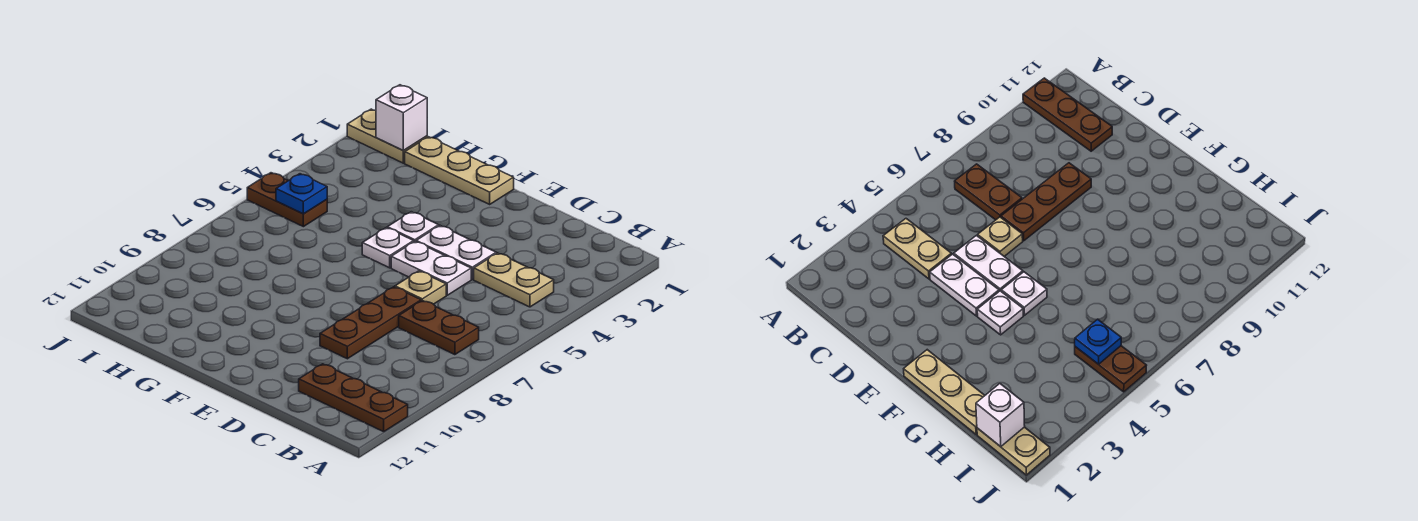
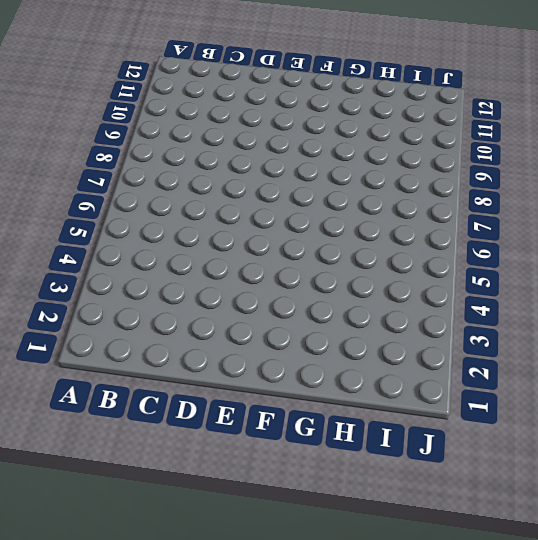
none -> brown 1x3 plate [299,364,408,432]
none -> tan 1x2 plate [474,253,554,307]
none -> brown 1x2 plate [399,300,479,355]

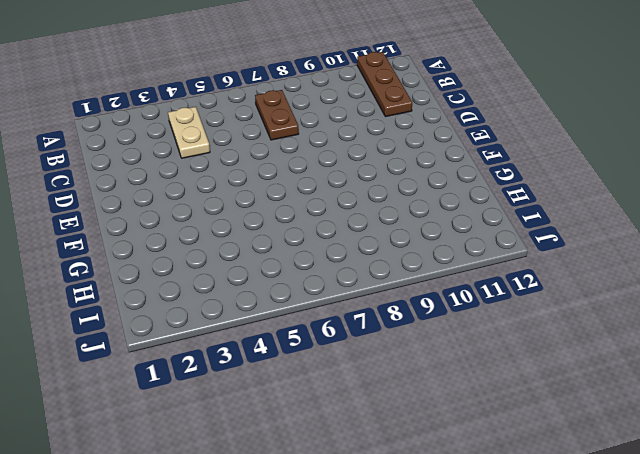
none -> white 1x2 plate [416,226,496,279]
none -> white 1x2 plate [391,241,471,295]
none -> tan 1x1 plate [395,271,446,304]

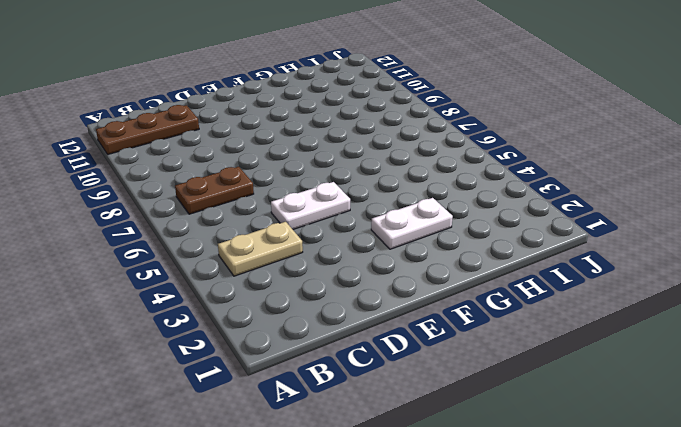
white 1x2 plate [371,198,453,249] -> white 1x2 plate moved to [416,226,496,279]
none -> tan 1x1 plate [395,271,446,304]
none -> brown 1x3 plate [320,287,421,359]
none -> tan 1x3 plate [405,137,514,204]

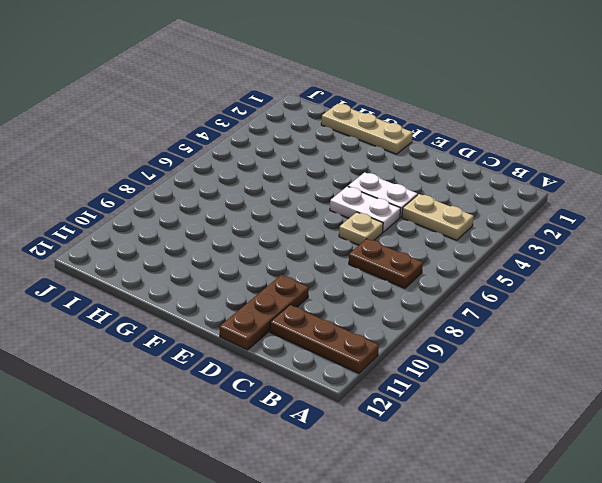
brown 1x3 plate [220,275,309,350] -> brown 1x3 plate moved to [320,287,421,359]
none -> white 1x1 plate [387,212,439,242]
none -> white 1x1 plate [362,228,414,268]
none -> tan 1x2 plate [347,109,427,163]

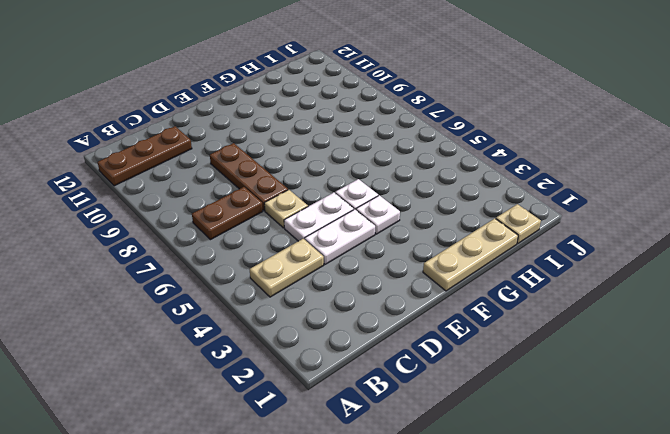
tan 1x1 plate [496,204,541,244] -> tan 1x2 plate [347,109,427,163]
none -> brown 1x2 plate [247,173,327,227]
none -> white 1x1 brick [376,85,427,151]
none -> blue 1x1 plate [276,174,327,214]

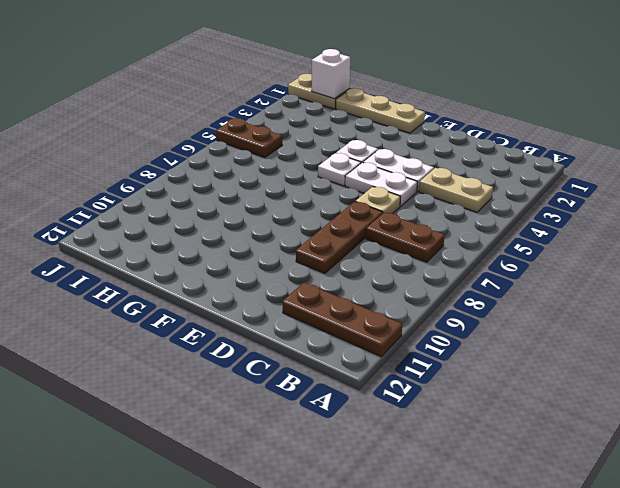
none -> blue 1x1 plate [276,174,327,214]

